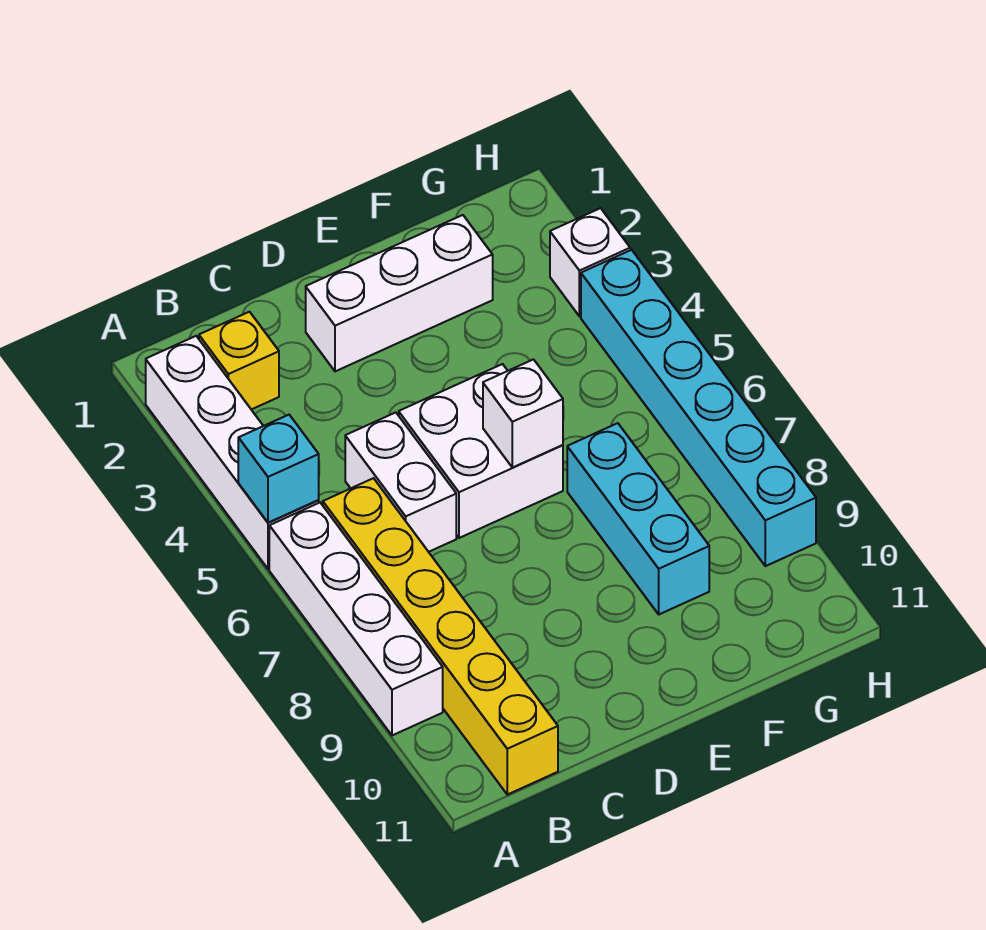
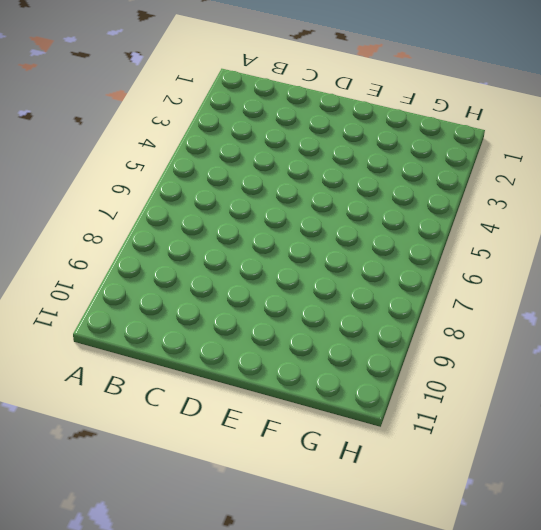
none -> white 1x4 brick [146,336,319,569]
none -> white 1x4 brick [269,503,443,735]
none -> yellow 1x1 brick [199,312,279,410]

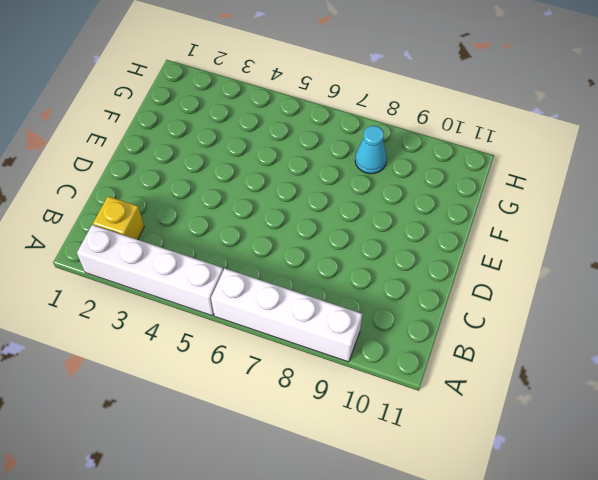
cyan 1x1 cone [355,126,387,174] -> none
none -> yellow 1x6 brick [323,478,558,795]
none -> white 1x2 brick [345,412,456,552]
none -> white 1x3 brick [306,215,493,371]

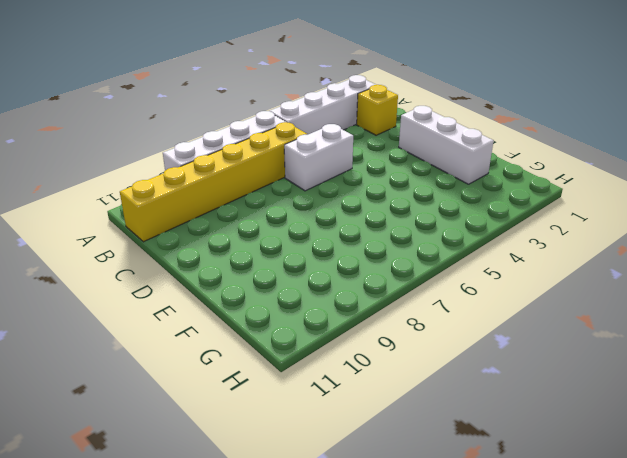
none -> white 2x2 brick [399,364,563,538]
none -> cyan 1x3 brick [567,423,709,614]
none -> white 1x1 brick [550,208,630,316]

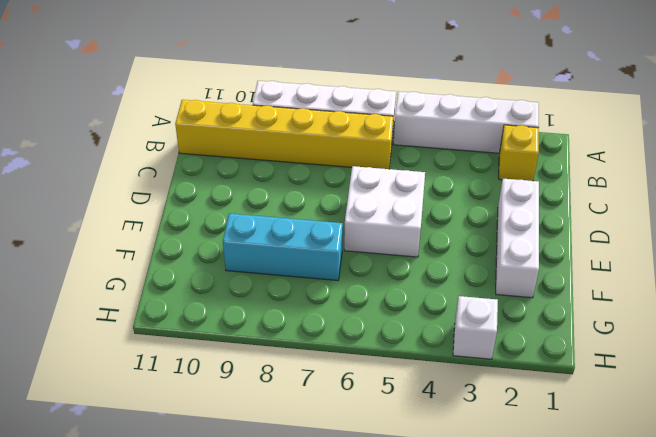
none -> white 1x2 brick [345,412,456,552]
none -> cyan 1x6 brick [581,250,816,566]
none -> cyan 1x1 brick [238,415,319,523]

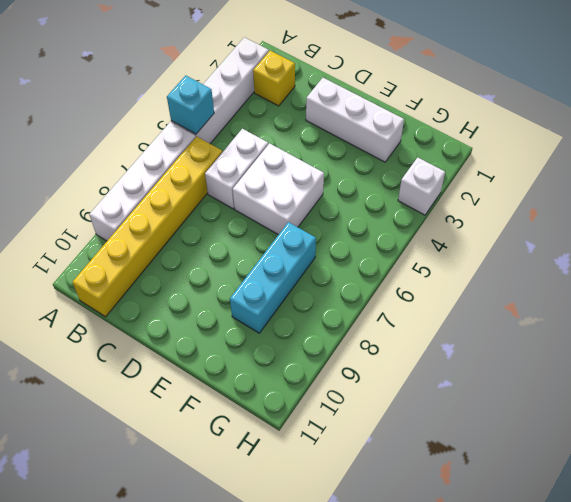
none -> cyan 1x6 brick [581,250,816,566]
none -> white 1x1 brick [483,359,563,468]

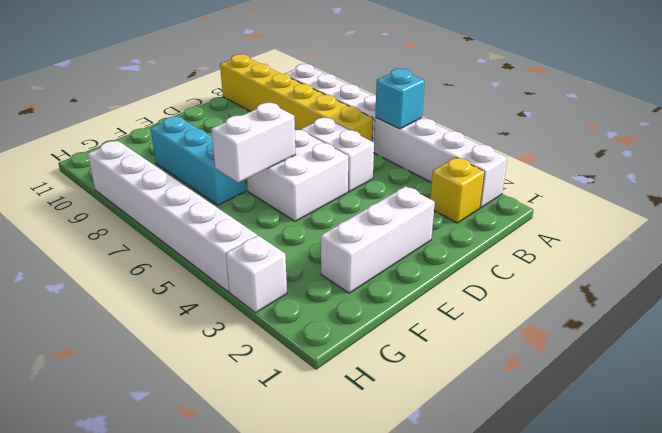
white 1x2 brick [212,103,296,182] -> white 1x1 brick [483,359,563,468]
white 1x6 brick [88,141,257,292] -> cyan 1x6 brick [581,250,816,566]

